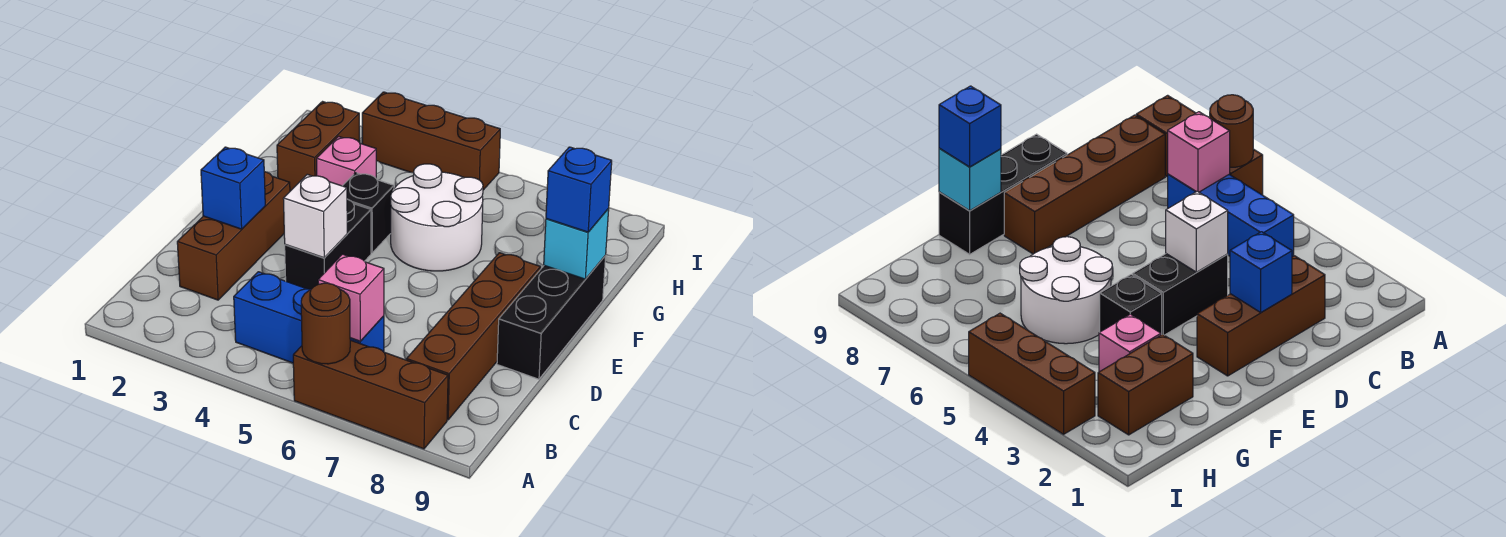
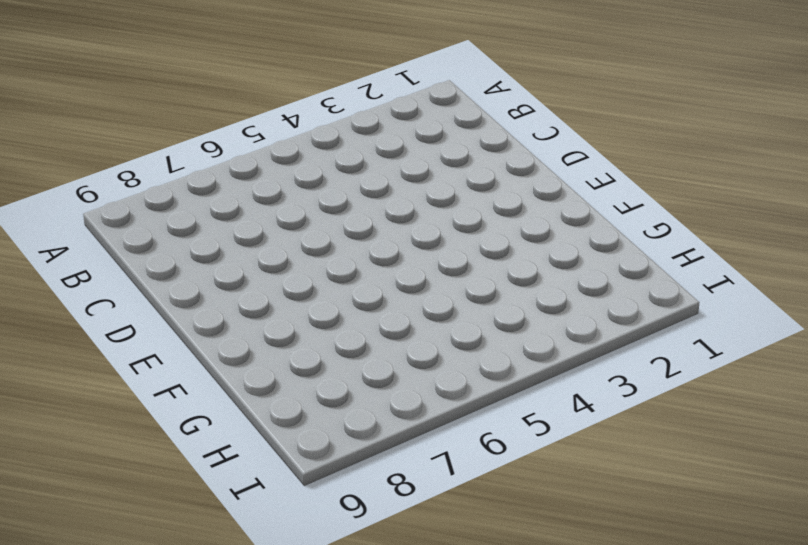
none -> brown 1x3 brick [293,340,448,449]
none -> blue 1x3 brick [234,272,384,363]
none -> brown 1x4 brick [407,253,540,420]

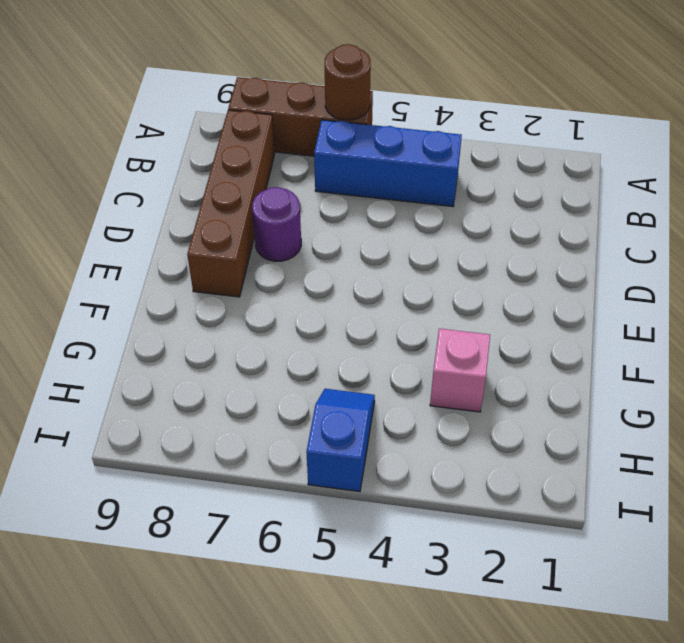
purple 1x1 round brick [252,187,301,261] -> none
blue 1x2 slope [306,389,375,492] -> brown 1x3 brick [362,92,500,190]
none -> brown 1x3 brick [177,172,290,300]
none -> black 1x2 brick [285,199,371,289]
none -> black 1x3 brick [497,256,606,379]

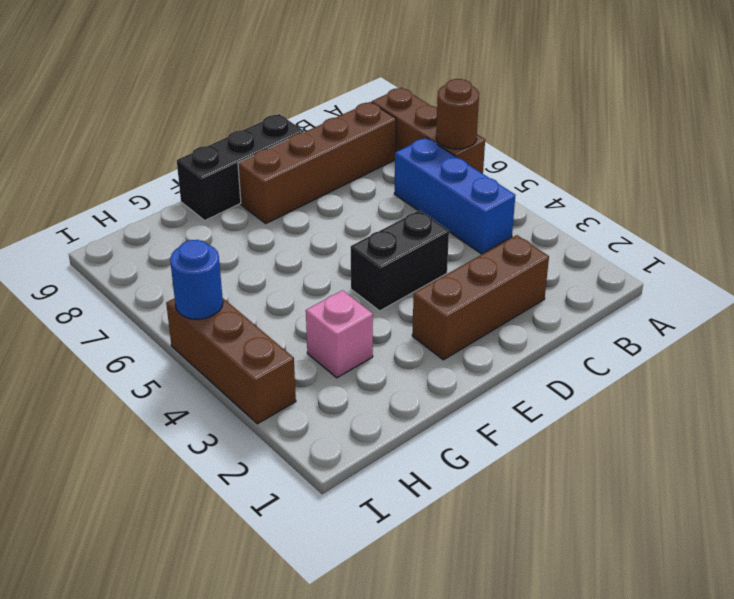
blue 1x1 round brick [170,240,223,319] -> none
none -> black 1x1 brick [343,173,394,253]
none -> white 2x2 round brick [391,164,483,271]
none -> brown 1x2 brick [277,102,360,191]

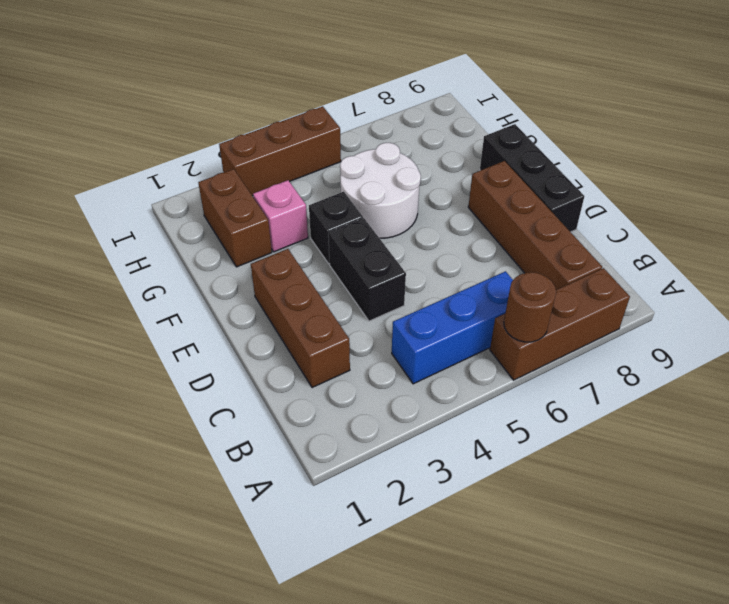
none -> pink 1x1 brick [318,254,384,341]
none -> blue 1x1 brick [201,147,265,229]
none -> white 1x1 brick [283,174,347,258]

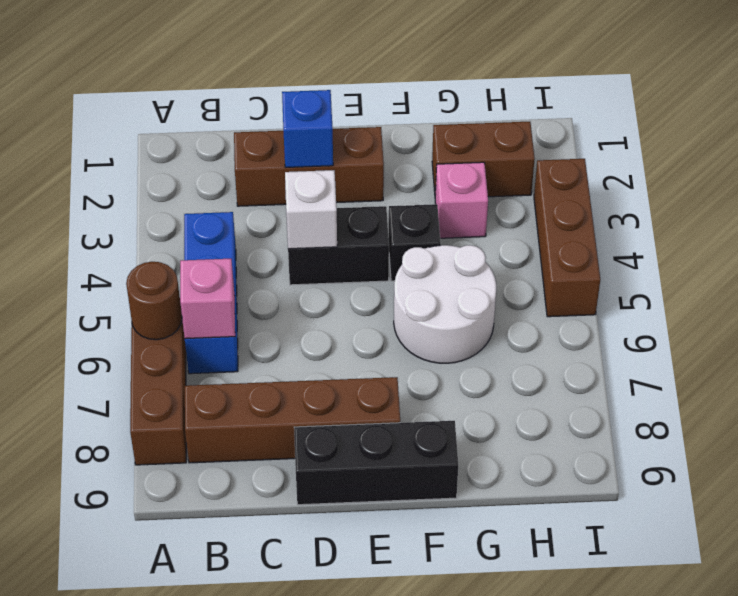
none -> cyan 1x1 brick [544,209,609,279]
none -> blue 1x1 brick [546,147,612,232]

